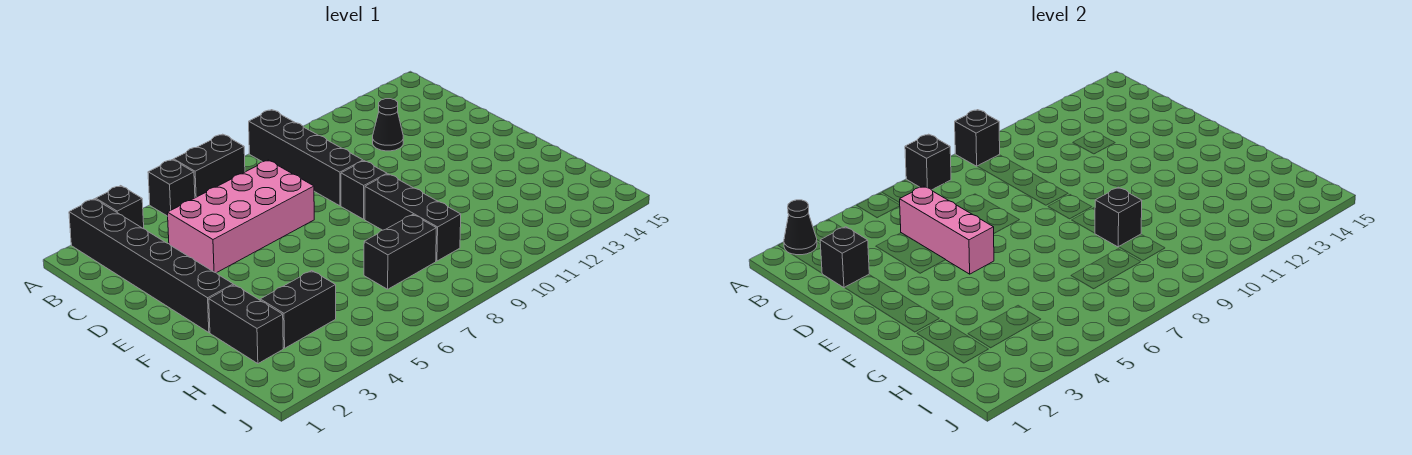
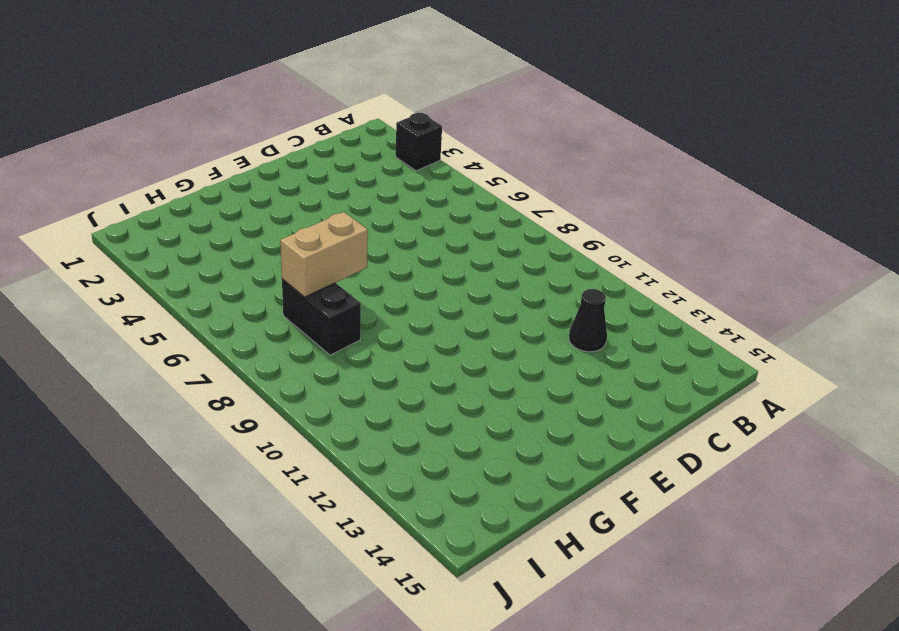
tan 1x2 brick [280,212,368,297] -> none
none -> black 1x6 brick [69,199,233,333]
none -> black 1x1 brick [148,160,195,216]
none -> black 1x2 brick [174,134,245,198]

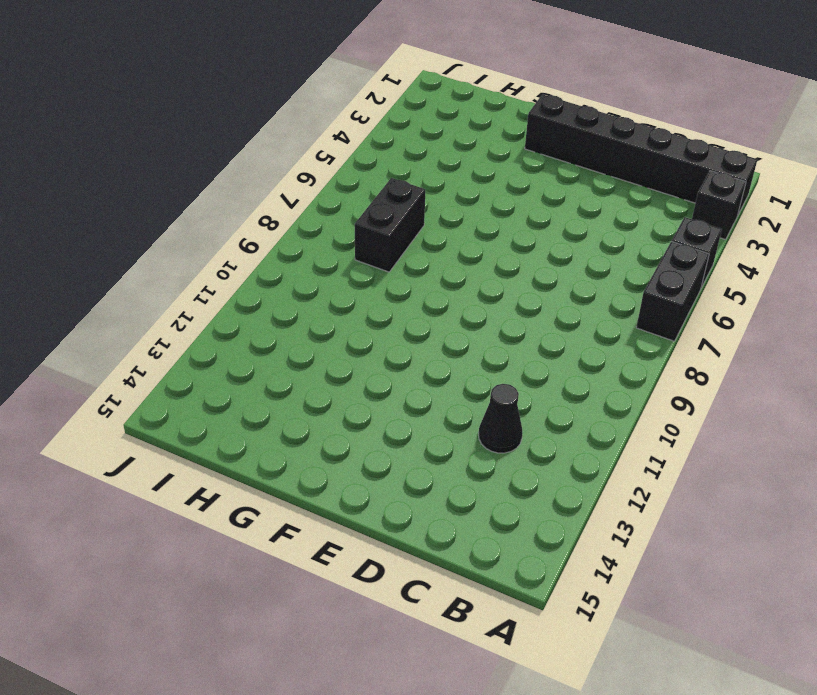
none -> black 1x4 brick [249,110,363,206]
none -> pink 2x4 brick [167,160,314,273]
none -> black 1x1 brick [341,161,387,219]

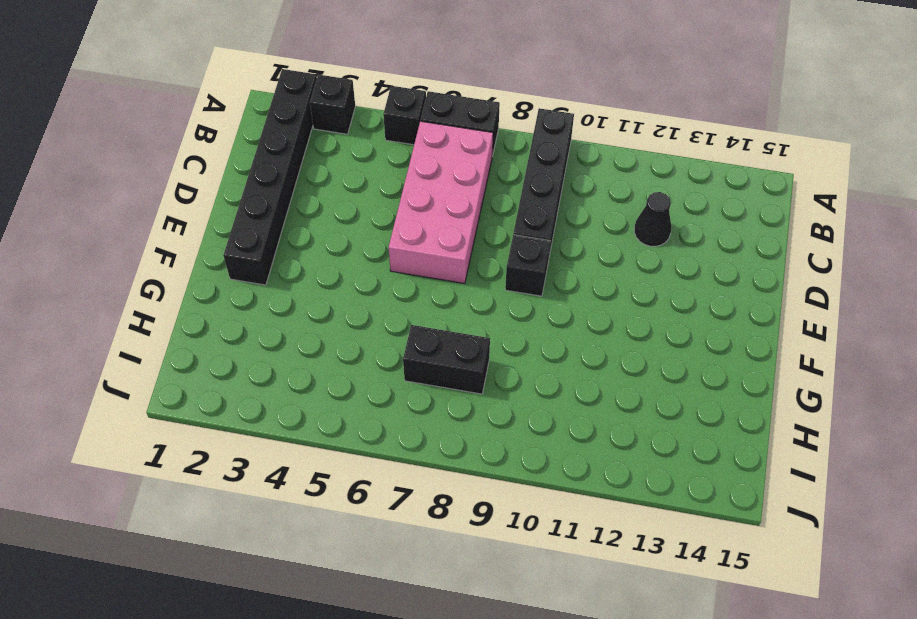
pink 2x4 brick [389,121,493,284] -> pink 2x4 brick turned to [167,160,314,273]
none -> black 1x3 brick [365,174,461,261]
none -> black 1x2 brick [209,285,283,364]
none -> black 1x2 brick [260,271,336,348]

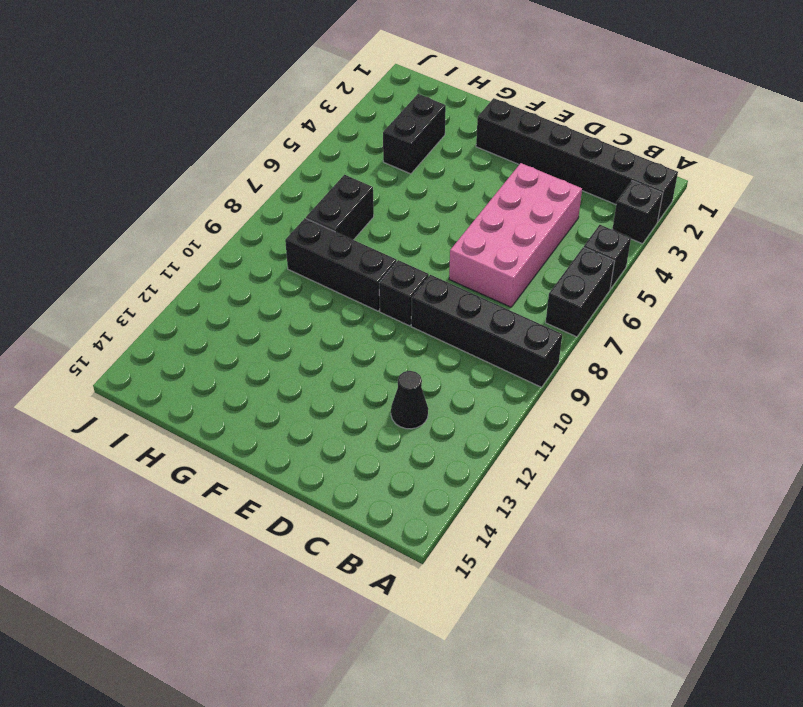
none -> black 1x2 brick [209,285,283,364]
none -> black 1x1 cone [784,200,817,255]
none -> black 1x1 brick [905,134,951,190]

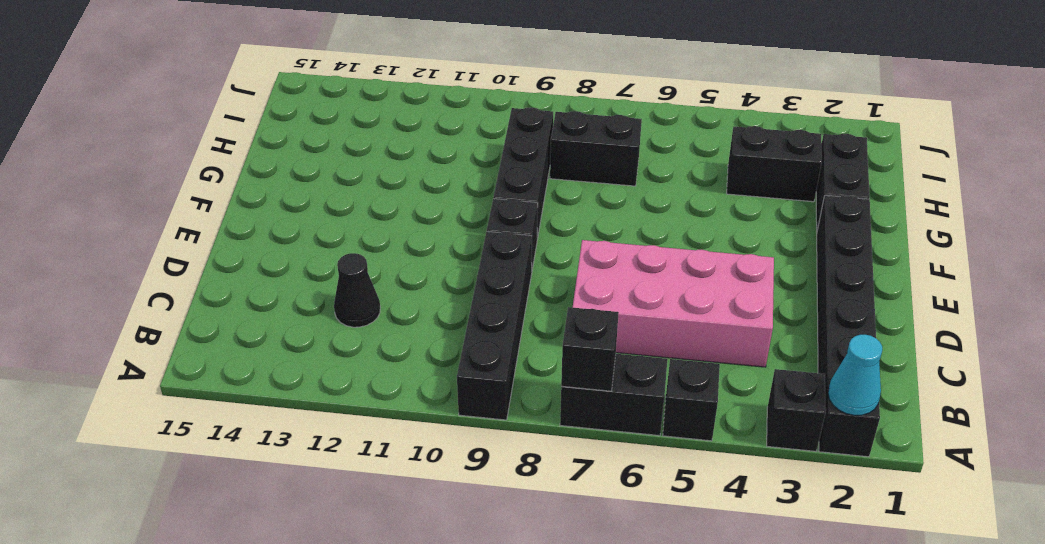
cyan 1x1 cone [828,335,882,415] -> black 1x1 cone [784,200,817,255]
none -> black 1x1 brick [955,110,1000,166]
none -> black 1x1 brick [820,227,869,288]
none -> pink 1x3 brick [900,186,994,274]

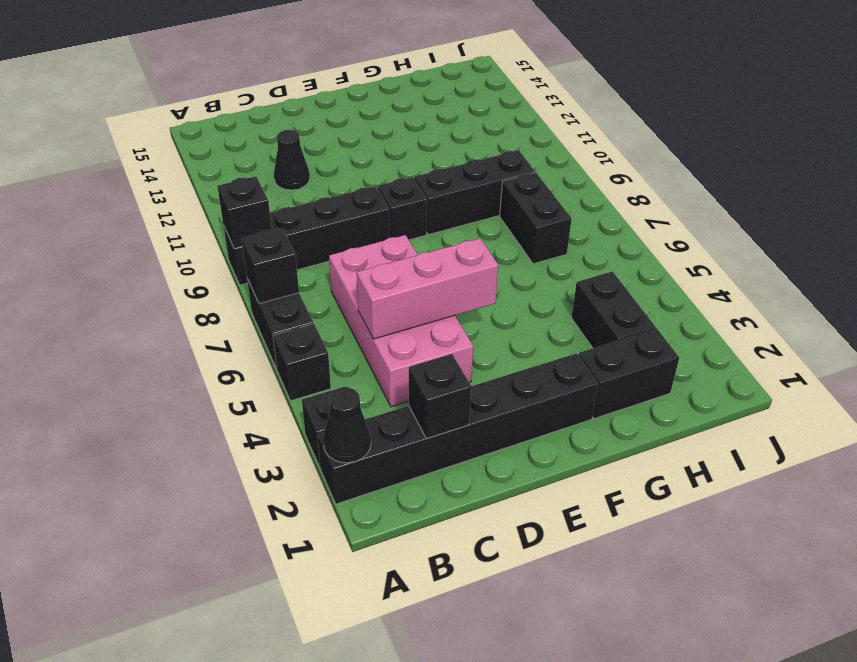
none -> black 1x1 brick [1095,187,1142,247]

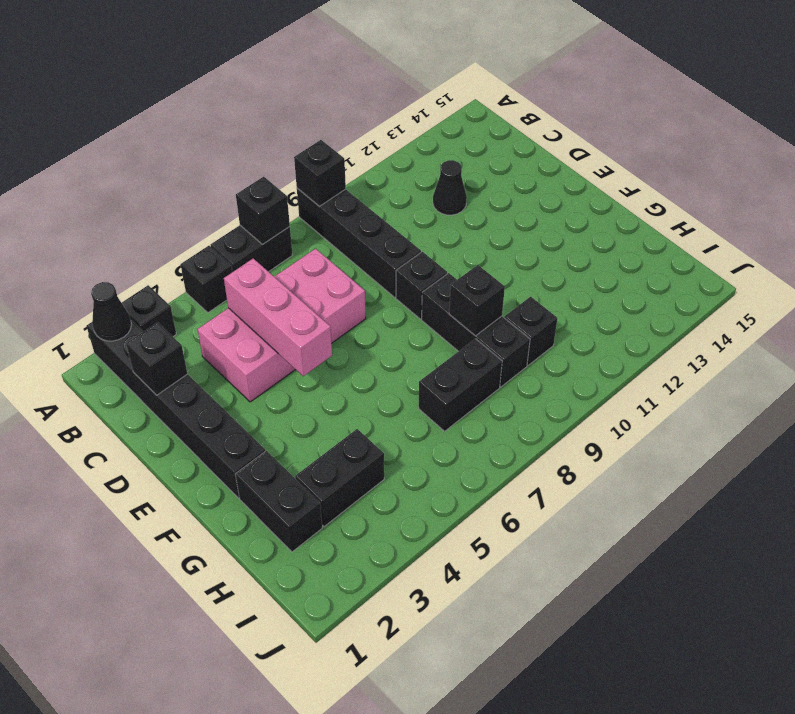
black 1x1 brick [505,297,557,365] -> none

